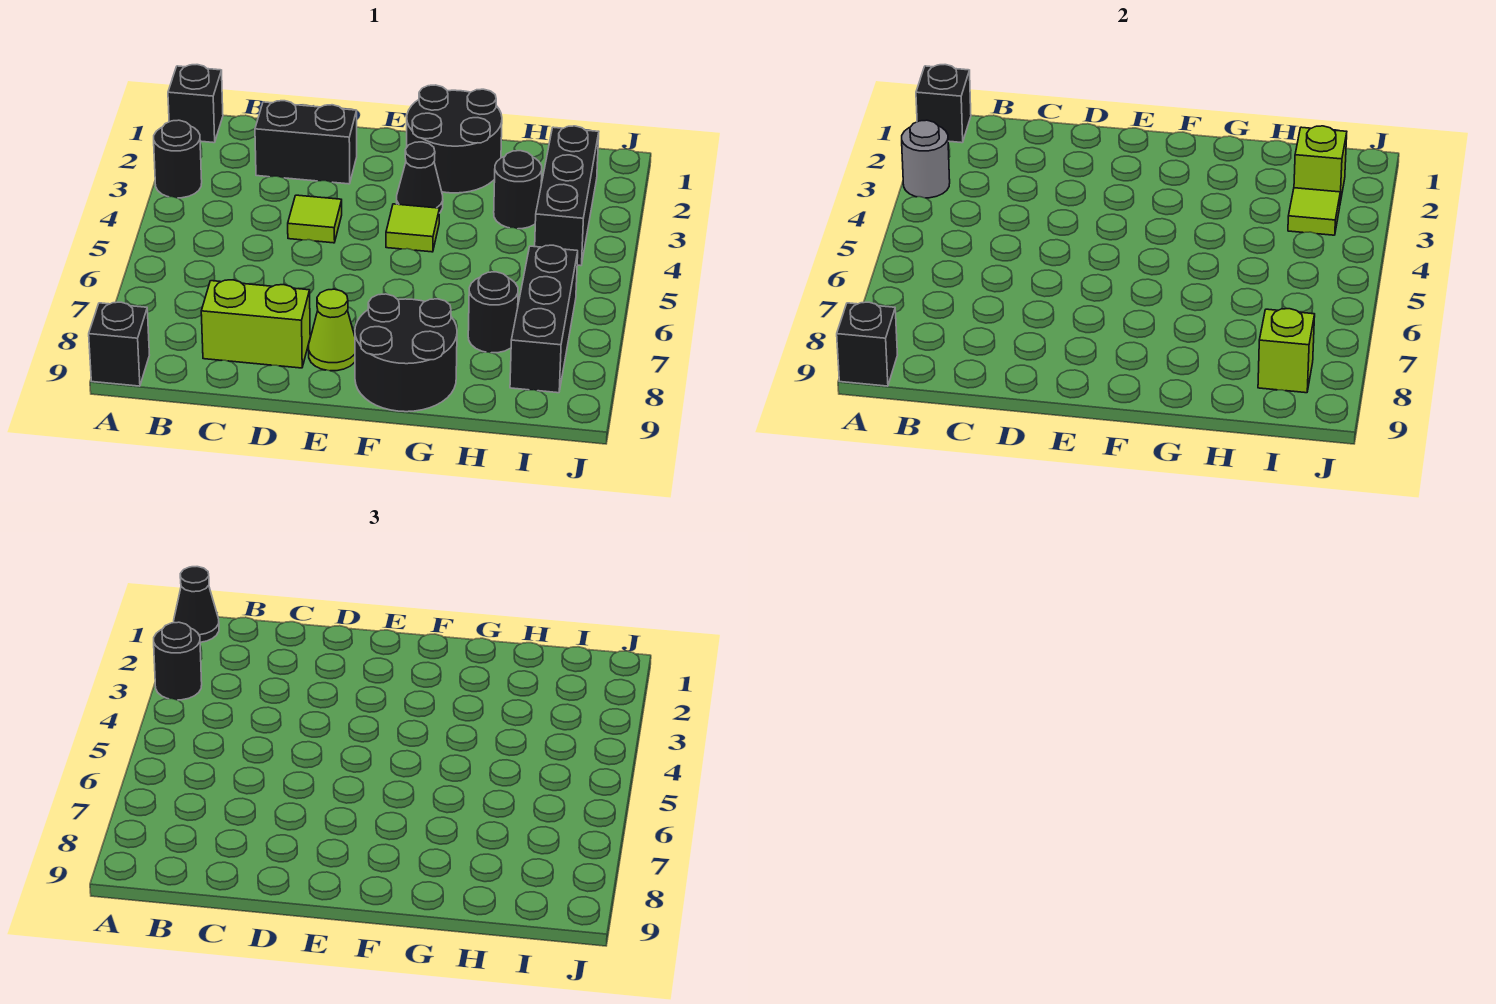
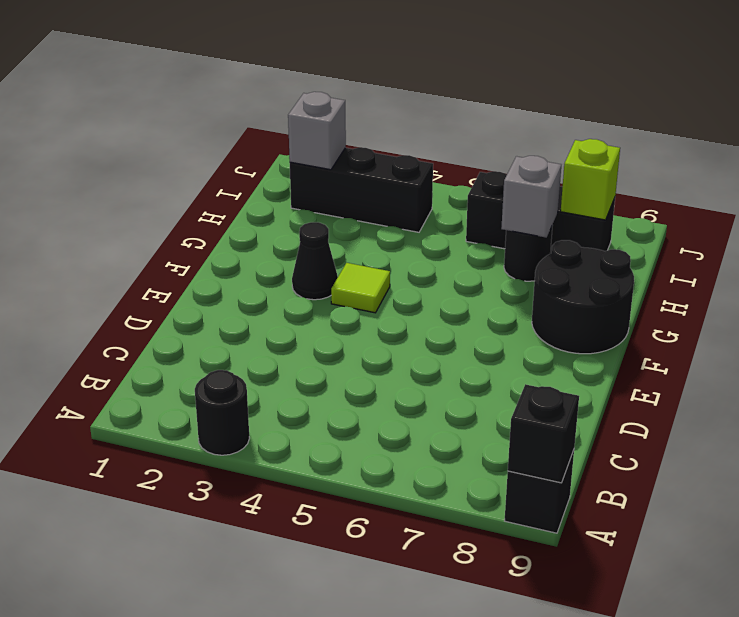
grey 1x1 brick [501,156,561,238] -> none
grey 1x1 brick [288,92,346,170] -> lime 1x1 brick [1294,126,1347,203]
none -> black 1x1 brick [168,65,223,143]
none -> black 1x2 brick [255,101,357,184]
none -> lime 1x2 brick [201,280,310,368]

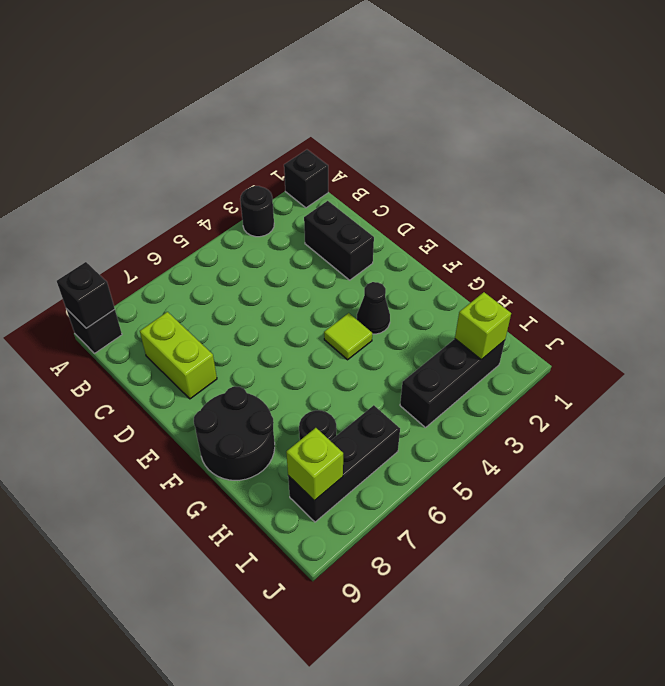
none -> lime 1x1 tile [288,195,342,243]
none -> lime 1x1 cone [309,289,355,371]
none -> black 2x2 round brick [407,85,502,193]

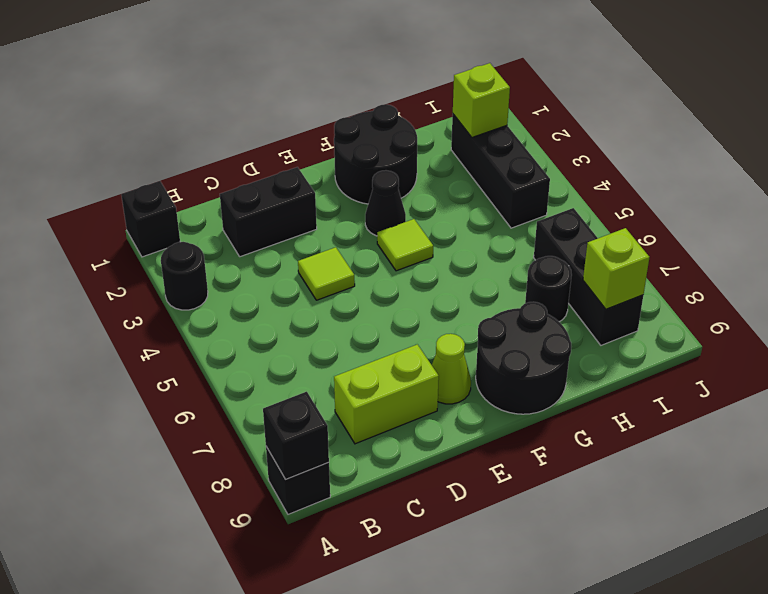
none -> black 1x1 round brick [494,151,542,229]
none -> black 1x1 brick [916,65,971,143]
none -> grey 1x1 round brick [902,120,950,198]

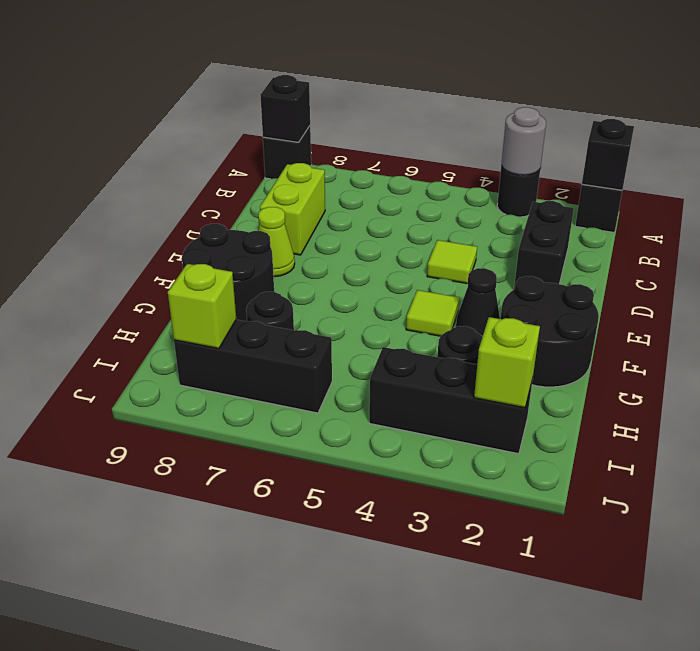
none -> lime 1x1 tile [1288,188,1340,235]
none -> black 1x1 cone [174,567,219,642]
none -> black 1x1 round brick [154,622,202,700]

